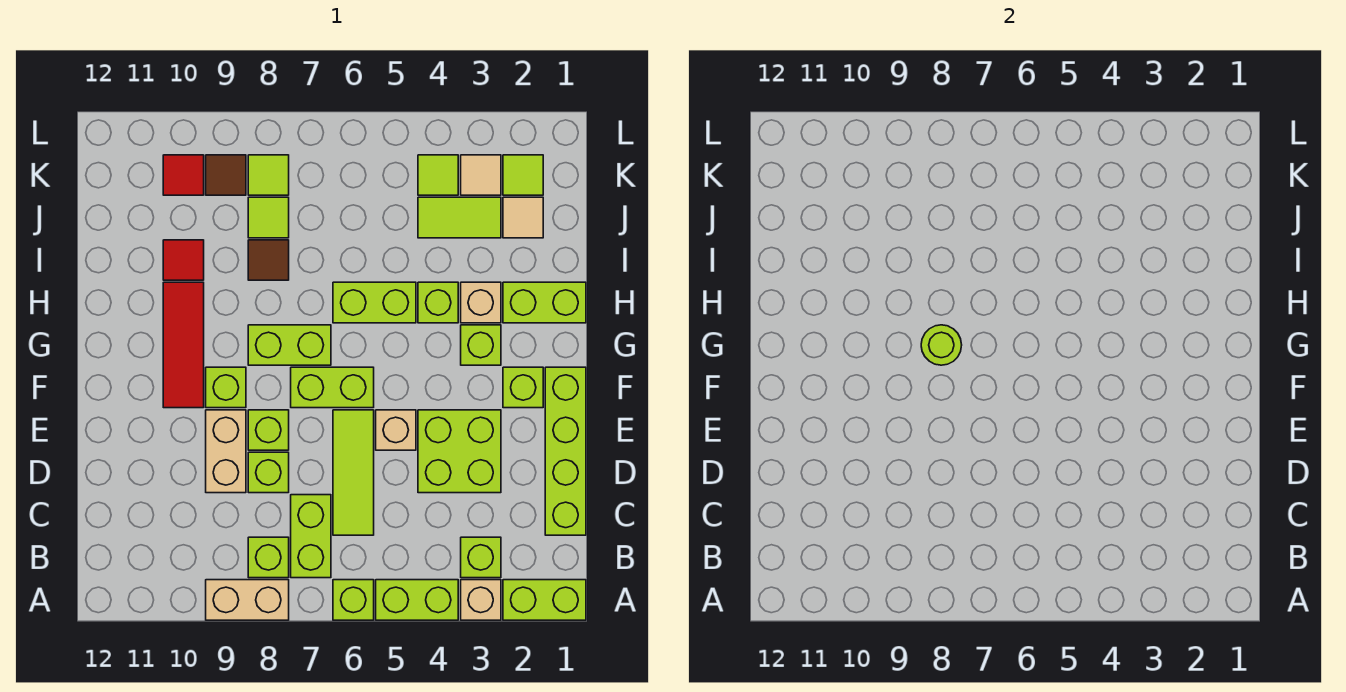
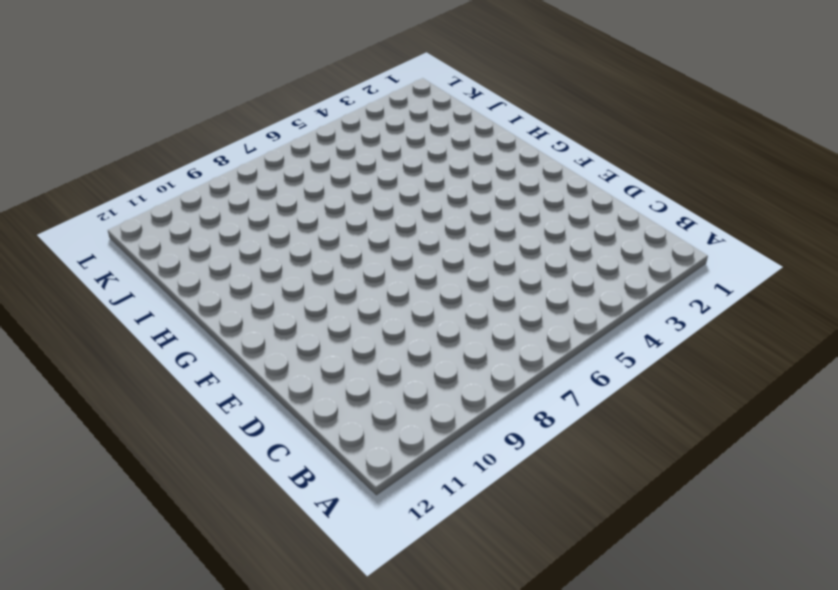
none -> lime 1x2 brick [503,580,586,620]
none -> tan 1x1 brick [461,580,501,620]
none -> lime 1x2 brick [376,580,458,620]
none -> lime 1x1 brick [333,580,374,620]

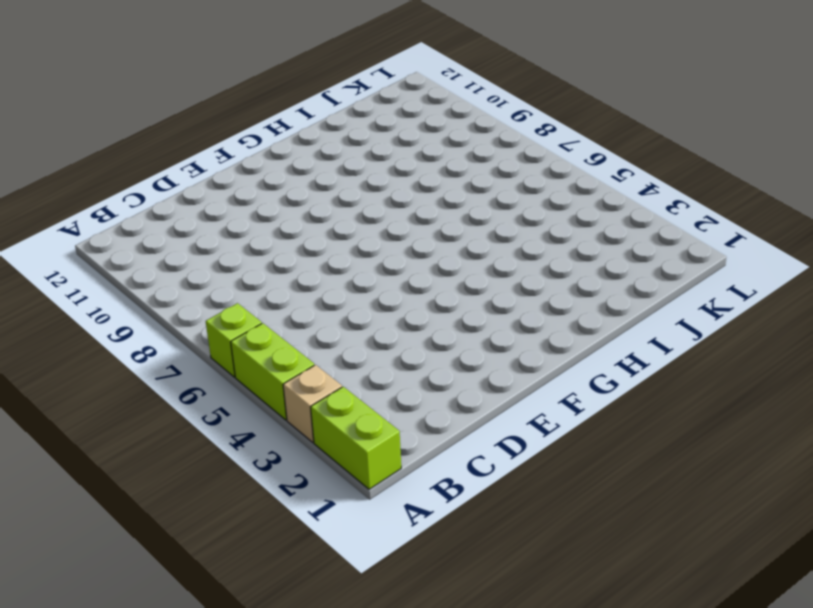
none -> tan 1x2 brick [206,580,289,620]
none -> lime 1x1 brick [461,537,501,578]
none -> lime 1x2 brick [291,495,331,578]
none -> lime 1x1 brick [248,537,289,578]

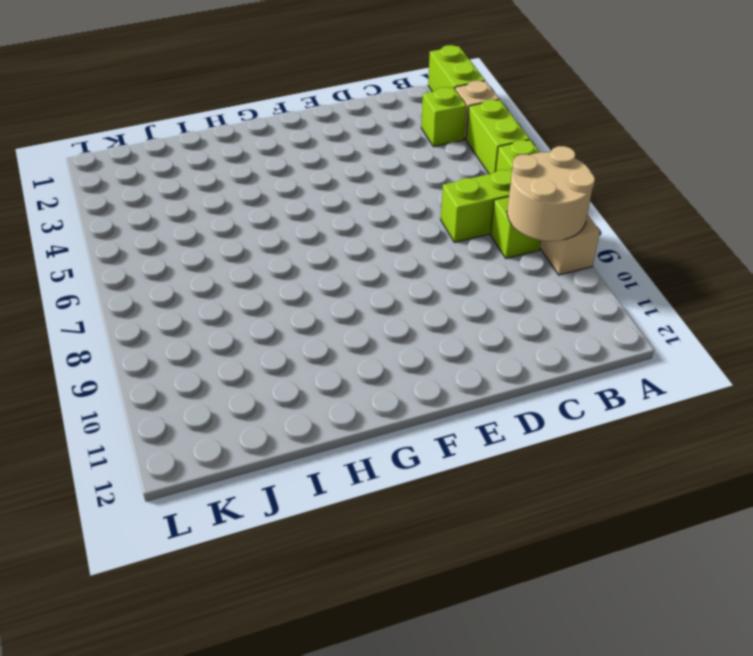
tan 2x2 round brick [507,146,595,241] -> none
none -> lime 1x4 brick [545,367,586,535]
none -> lime 1x3 tile [333,410,374,535]
none -> lime 2x2 brick [418,410,501,493]
none -> lime 1x1 brick [248,452,289,493]

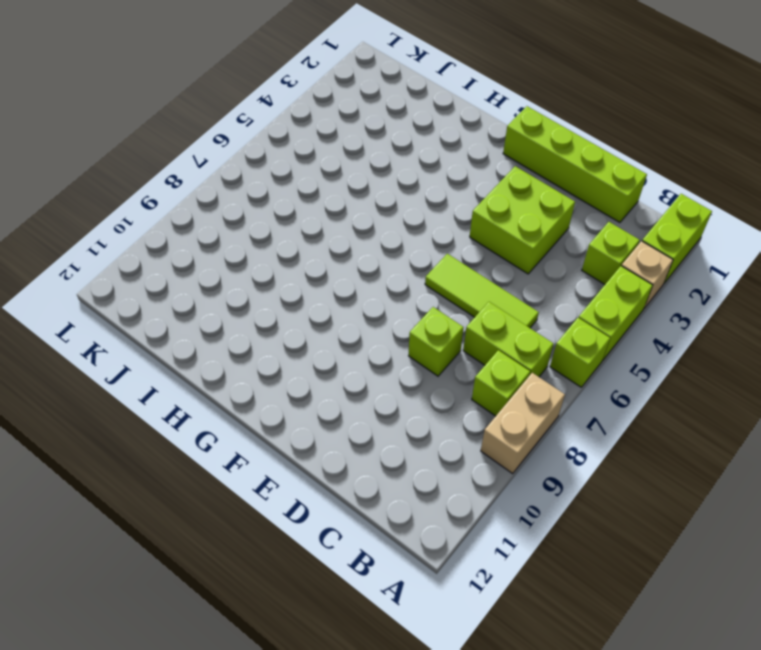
none -> tan 1x2 brick [206,410,246,493]
none -> tan 1x1 brick [376,410,416,450]
none -> lime 1x1 brick [248,410,289,450]
none -> lime 1x1 brick [503,367,543,408]

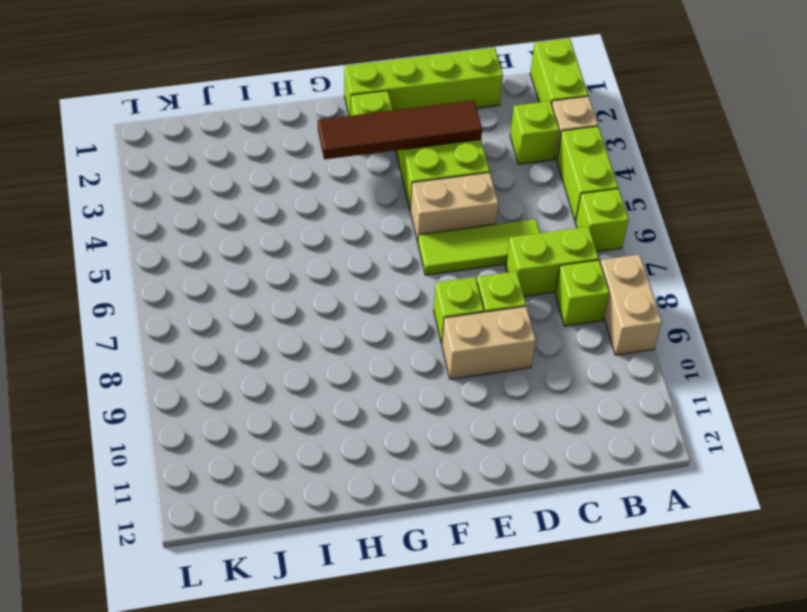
brown 1x4 tile [318,100,482,159] -> none
tan 1x2 brick [410,172,498,242] -> tan 1x1 brick [376,410,416,450]
none -> lime 1x2 brick [291,367,374,408]
none -> lime 1x1 brick [206,367,246,408]
none -> red 1x3 tile [163,282,204,408]
none -> lime 1x1 brick [461,325,501,365]

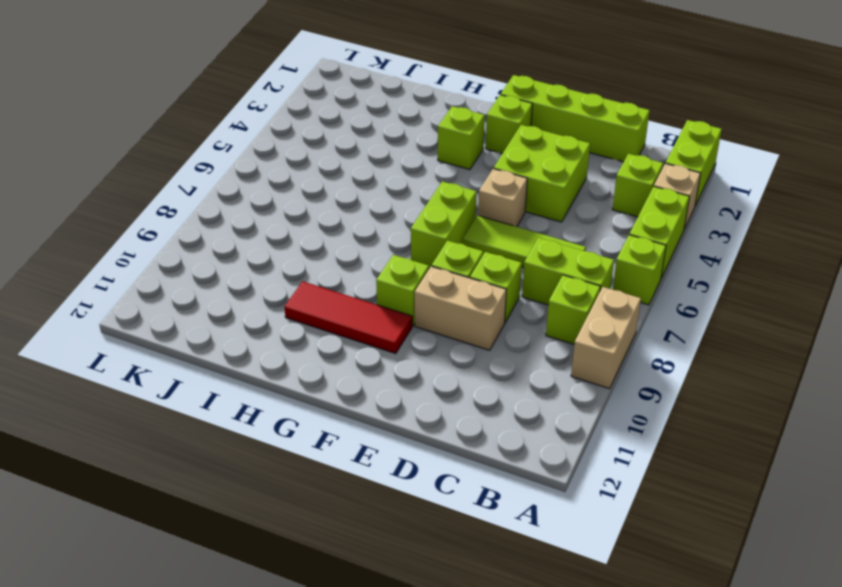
none -> lime 1x2 brick [248,325,331,365]
none -> lime 1x2 brick [503,282,586,323]
none -> tan 1x1 brick [461,282,501,323]
none -> lime 1x1 brick [418,282,458,323]

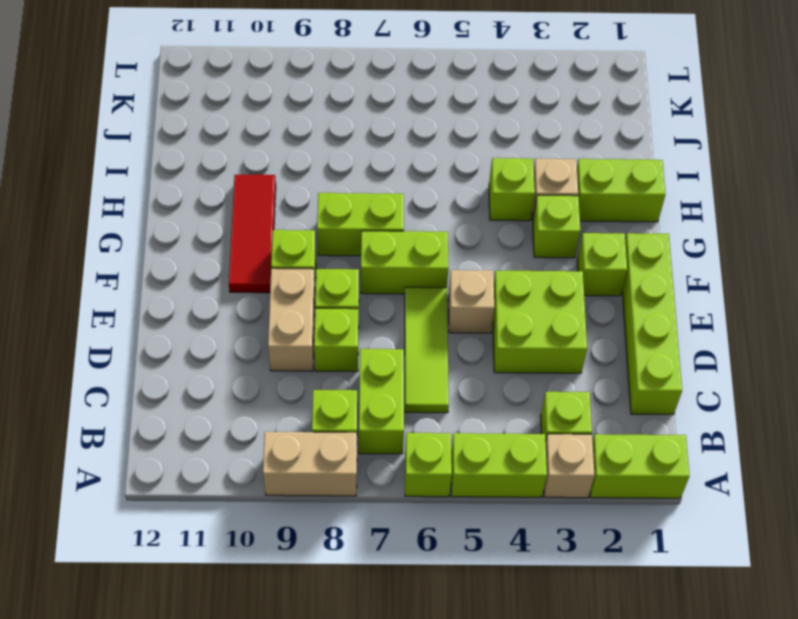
none -> lime 1x2 brick [333,282,416,323]
none -> brown 1x1 tile [248,240,289,280]
none -> red 1x1 tile [163,240,204,280]
none -> tan 1x1 tile [503,197,543,238]

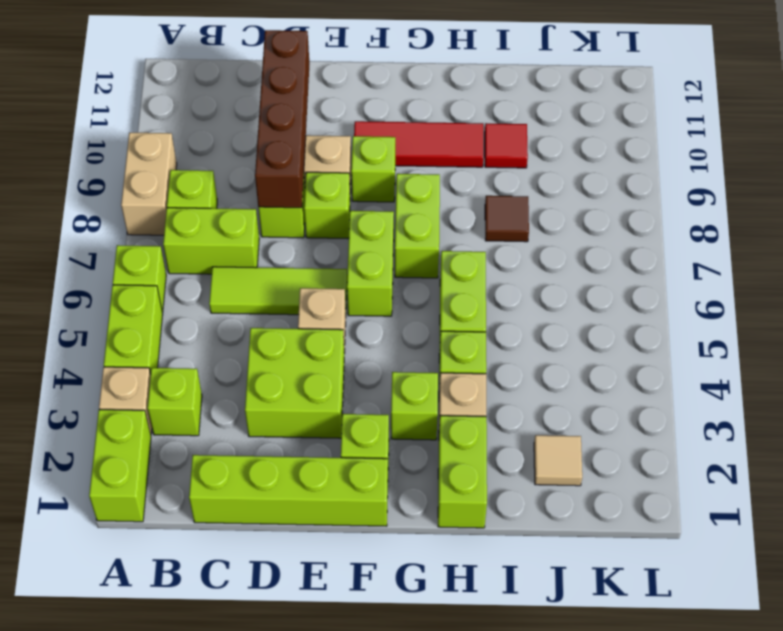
brown 1x4 brick [255,30,309,208] -> none
none -> lime 1x2 tile [418,197,501,238]
none -> lime 1x1 tile [248,197,289,238]
none -> lime 1x1 tile [503,155,543,195]
none -> tan 1x1 tile [461,155,501,195]

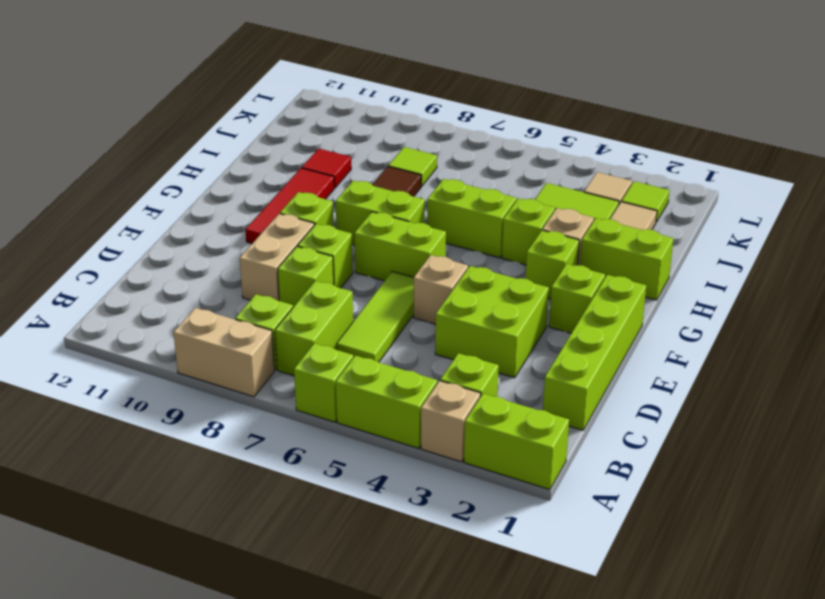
none -> lime 1x1 tile [418,155,458,195]
none -> lime 1x1 tile [248,155,289,195]
none -> brown 1x1 tile [206,155,246,195]
none -> red 1x1 tile [163,155,204,195]

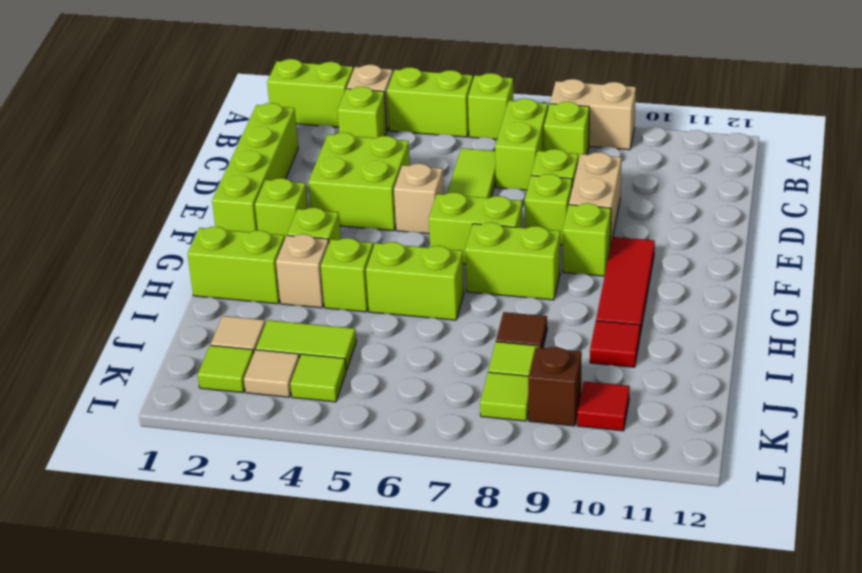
brown 1x1 brick [528,347,582,426] -> brown 1x1 tile [206,155,246,195]
none -> lime 1x1 round brick [921,325,962,365]

